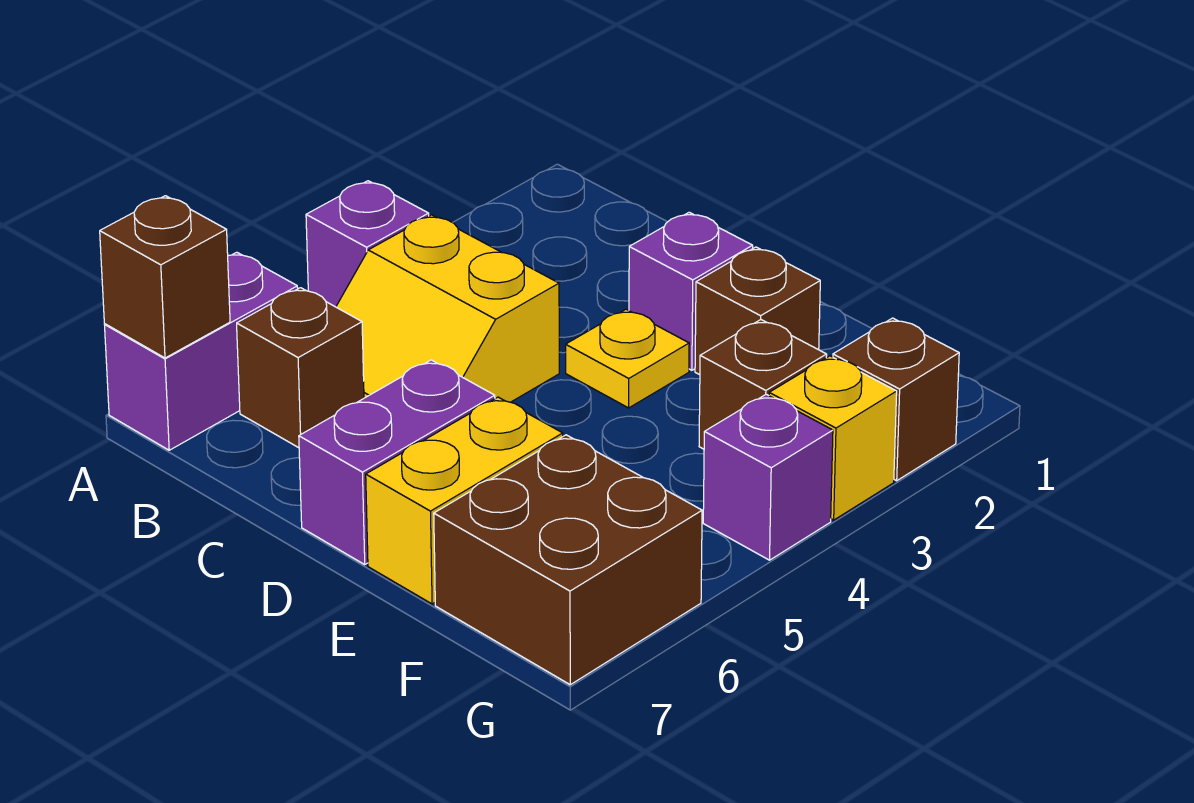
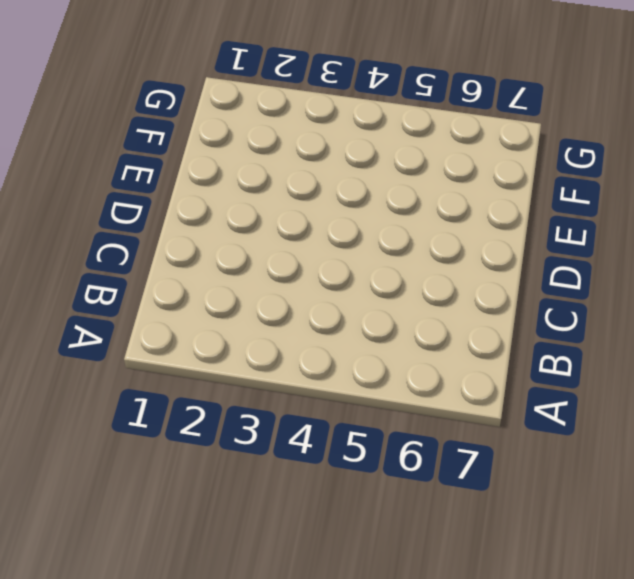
none -> purple 1x1 brick [306,181,429,307]
none -> purple 1x2 brick [105,252,298,450]
none -> yellow 2x2 slope [336,215,559,402]

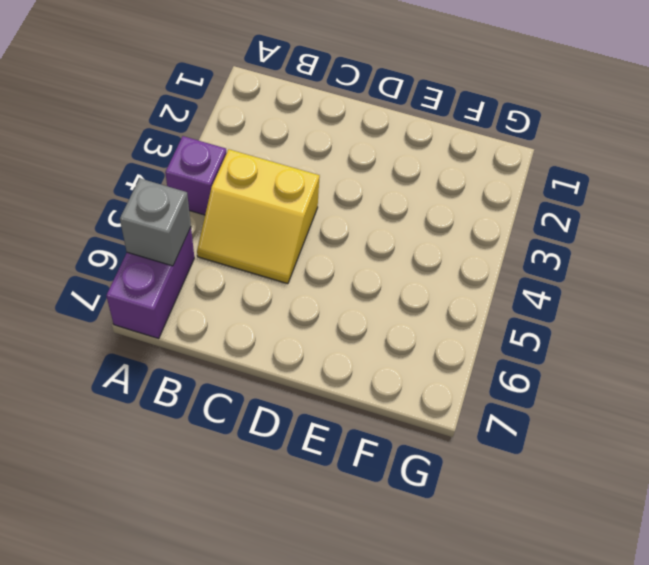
grey 1x1 brick [120,178,191,266] -> none
none -> brown 1x1 brick [237,288,364,448]
none -> purple 1x1 brick [629,212,753,370]
none -> yellow 1x1 plate [566,309,689,408]

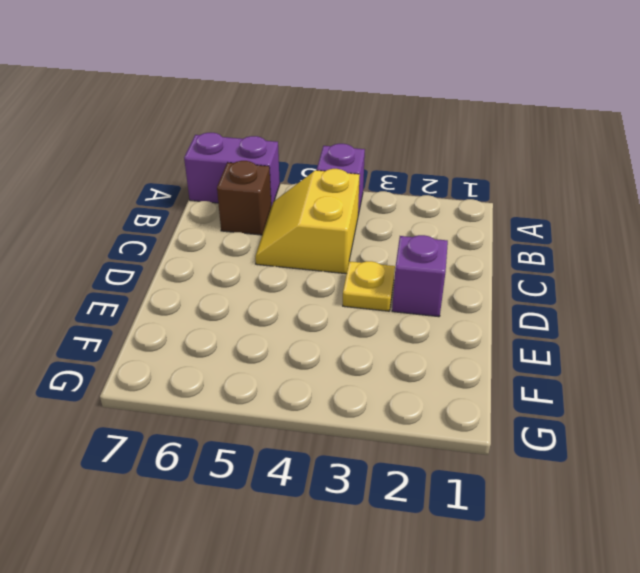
none -> purple 1x2 brick [299,360,495,564]
none -> brown 1x1 brick [695,247,820,375]
none -> yellow 1x2 brick [366,397,563,604]

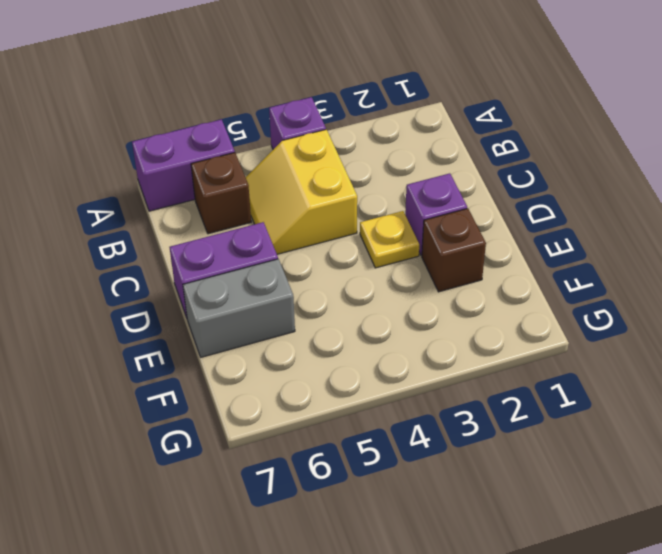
grey 1x2 brick [183,259,295,357] -> yellow 1x2 brick [366,397,563,604]
none -> brown 1x1 brick [699,320,827,449]
none -> brown 2x2 brick [434,435,702,685]
none -> brown 1x1 brick [833,318,959,481]

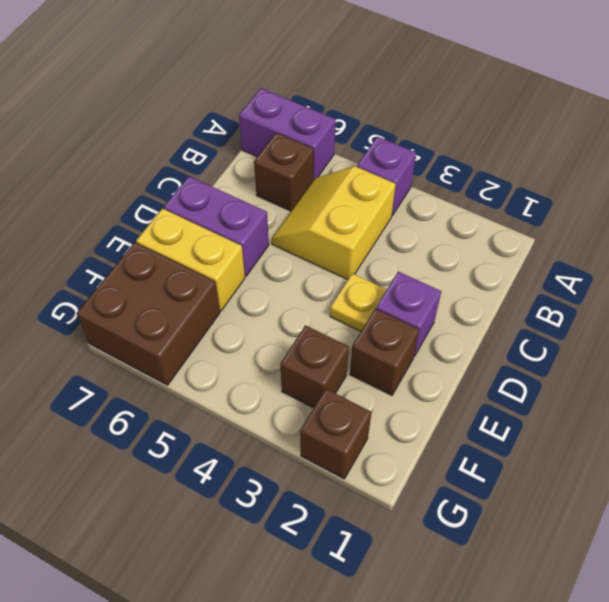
none -> yellow 1x1 brick [769,356,897,520]
none -> purple 1x1 brick [703,394,833,560]
none -> brown 1x1 brick [100,196,230,358]

